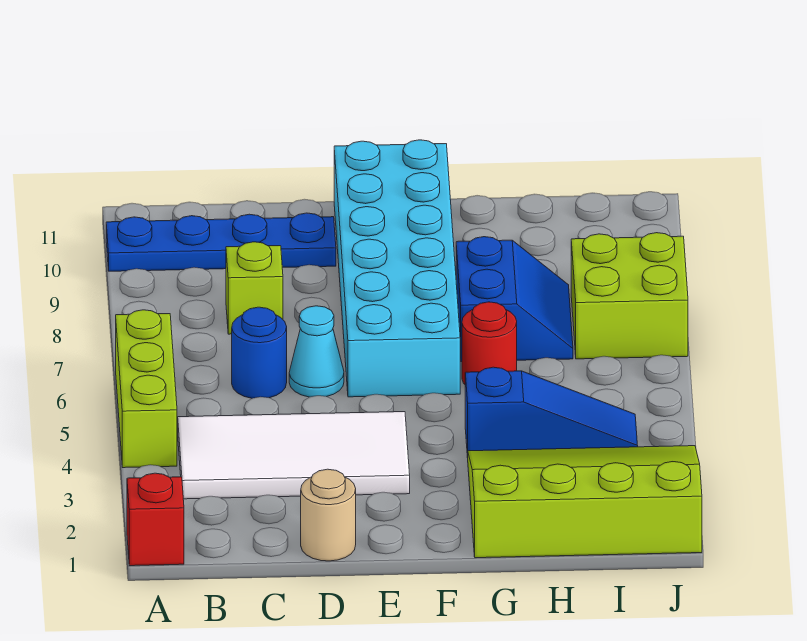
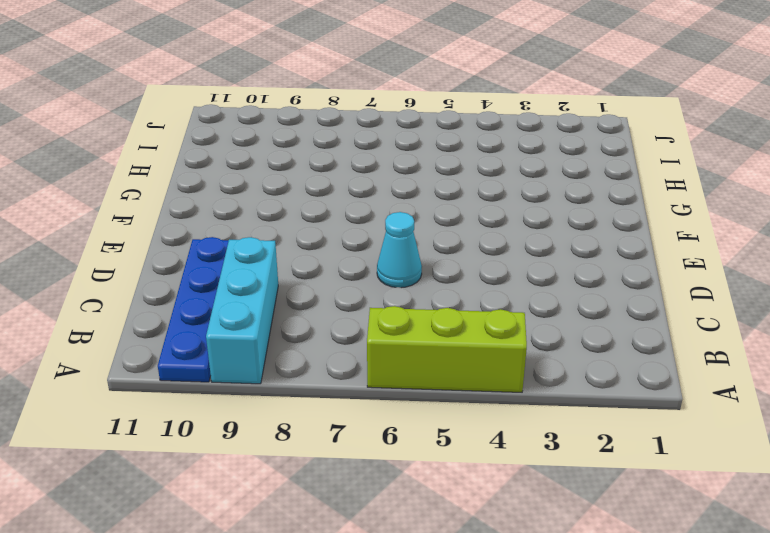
cyan 1x3 brick [206,237,278,384] -> none
none -> red 1x1 brick [127,473,184,566]
none -> white 2x4 tile [178,412,410,499]
none -> blue 1x1 round brick [232,307,287,398]

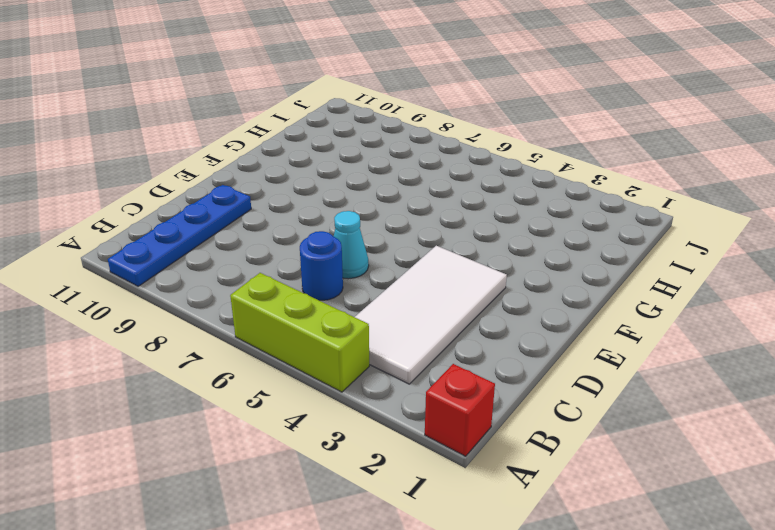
none -> lime 1x1 brick [226,242,283,334]
none -> tan 1x1 round brick [301,469,356,561]
none -> cyan 2x6 brick [334,140,460,397]

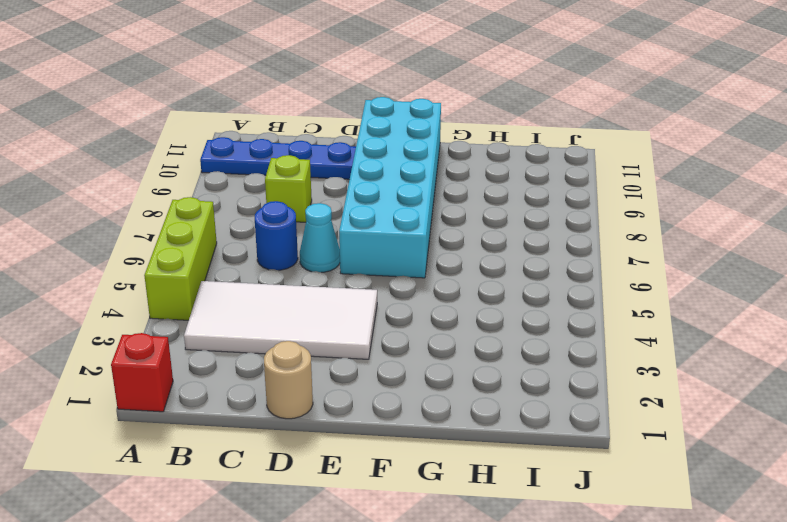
none -> lime 3x4 slope [468,446,702,558]
none -> blue 1x3 slope [465,367,638,458]
none -> red 1x1 round brick [462,302,517,384]

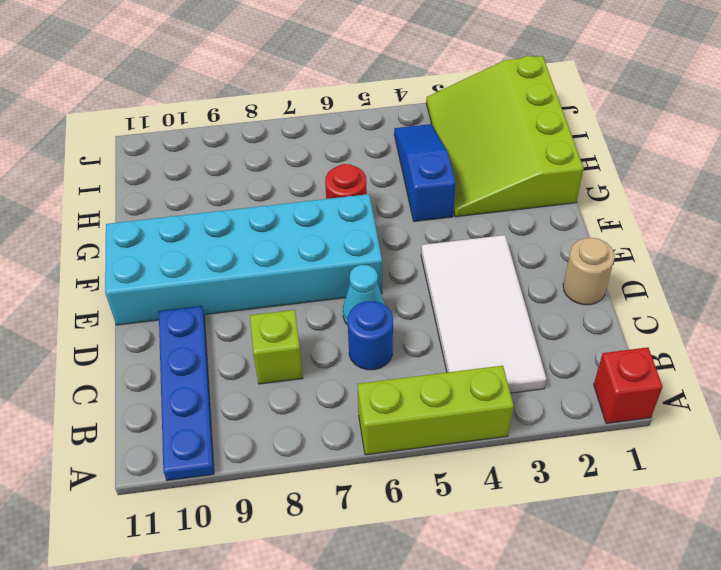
none -> blue 2x2 slope [456,237,573,362]
none -> lime 2x2 brick [571,233,688,359]

